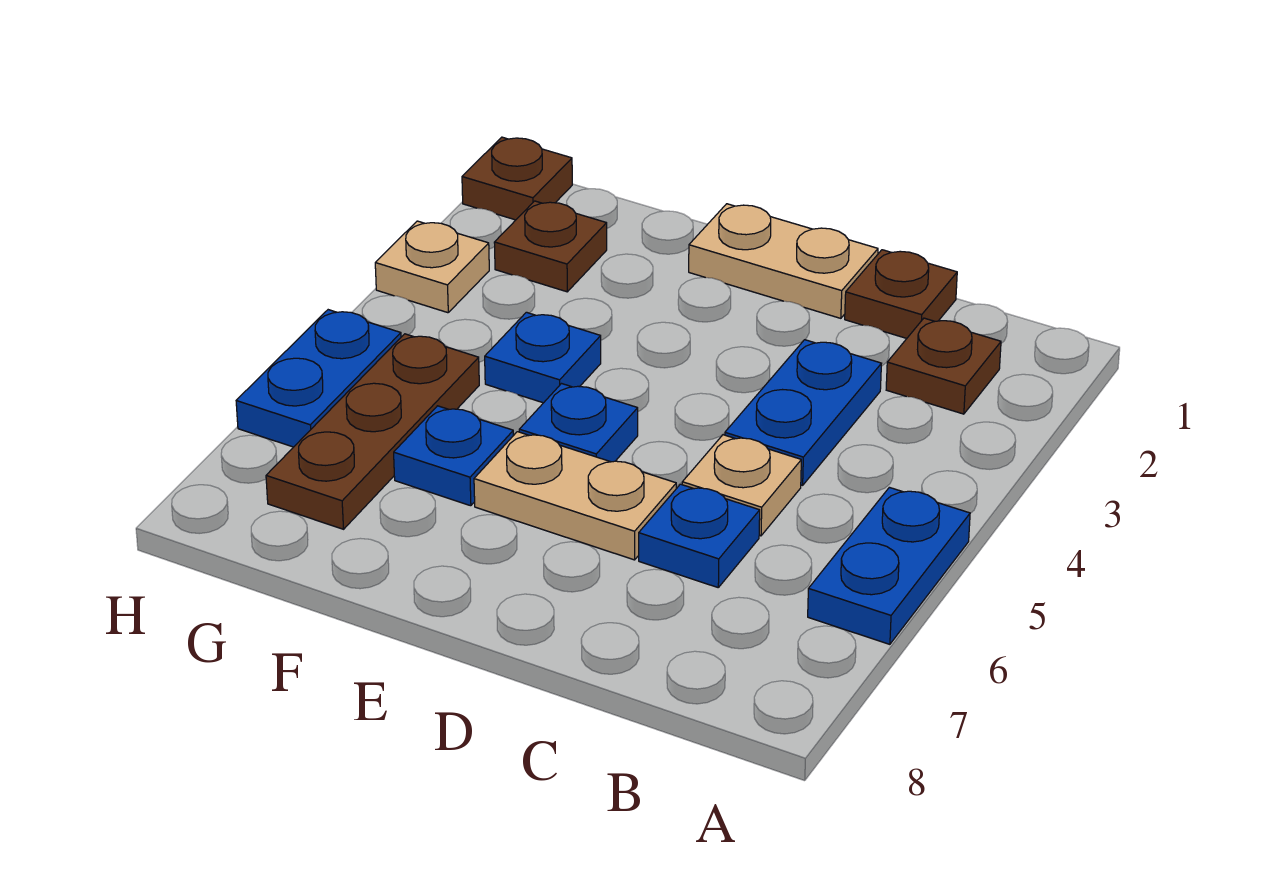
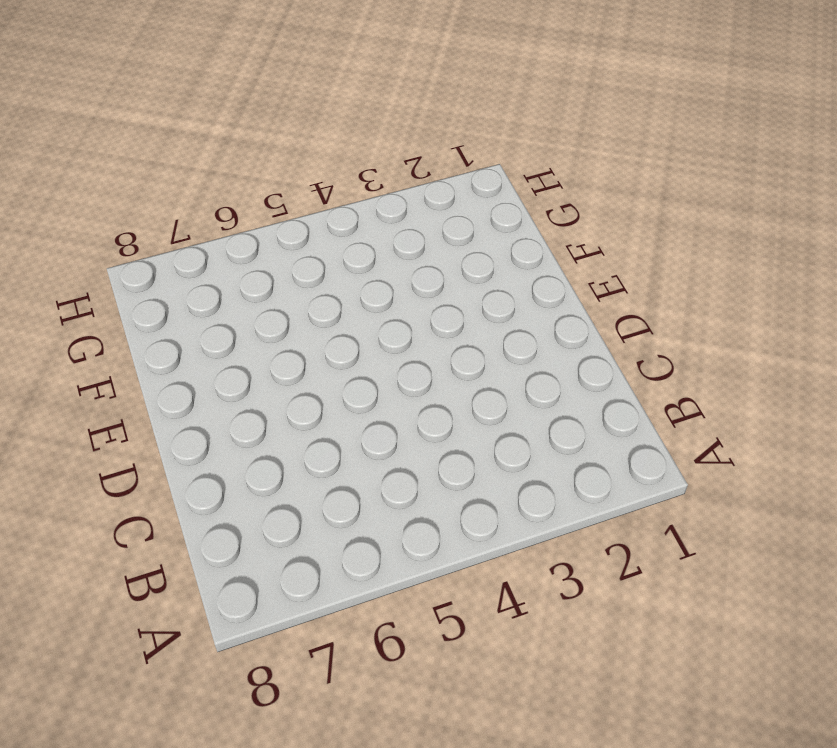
none -> blue 1x2 plate [808,487,970,644]
none -> brown 1x1 plate [886,318,1001,414]
none -> brown 1x1 plate [845,250,957,338]

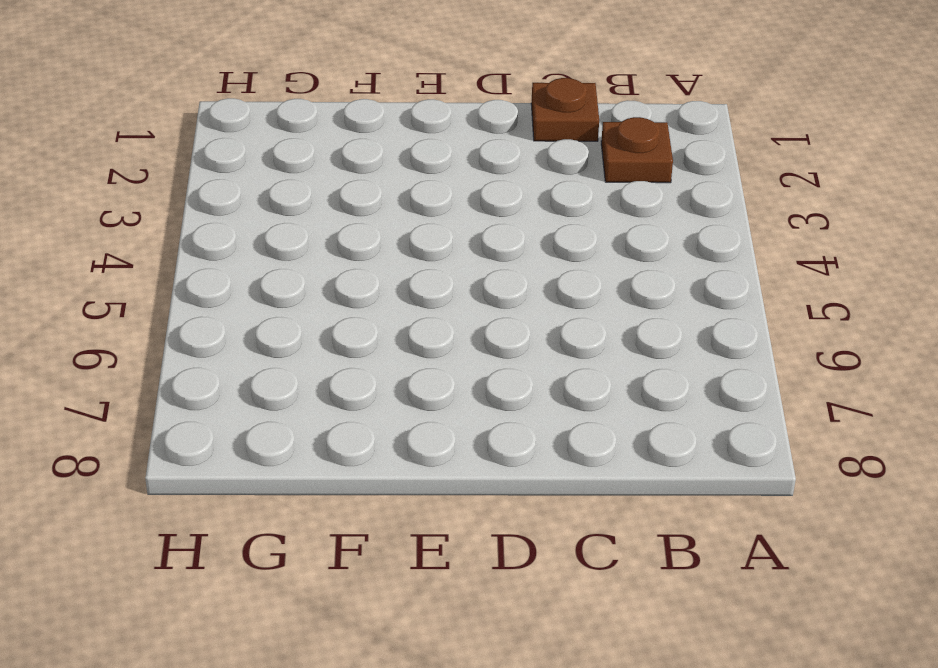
none -> blue 1x2 plate [808,487,970,644]
none -> blue 1x2 plate [725,340,881,485]
none -> tan 1x1 plate [682,435,801,536]

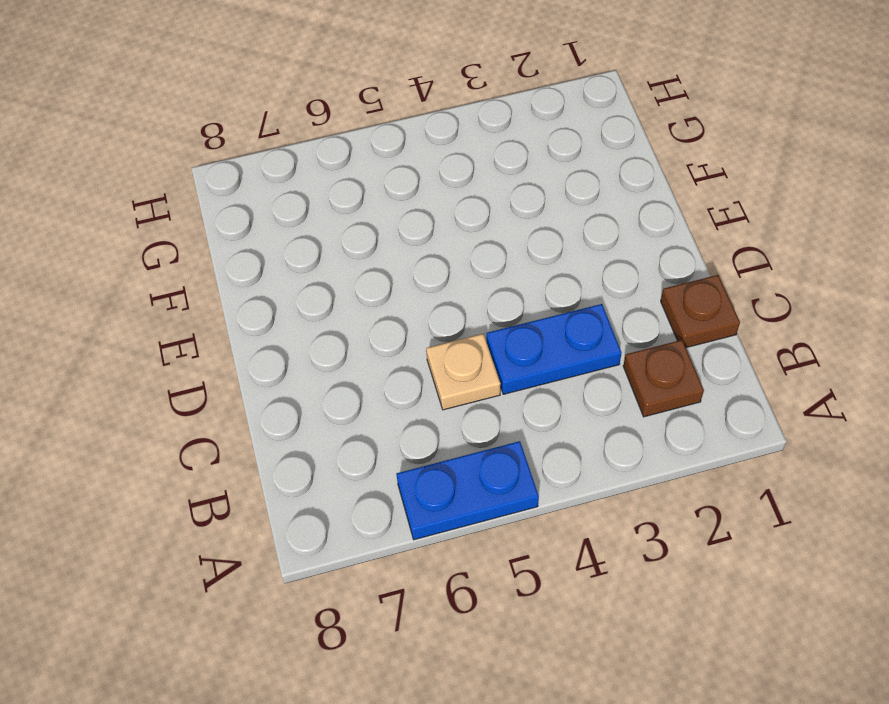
none -> blue 1x1 plate [639,484,760,587]
none -> tan 1x2 plate [689,204,878,318]
none -> tan 1x2 plate [474,432,676,560]

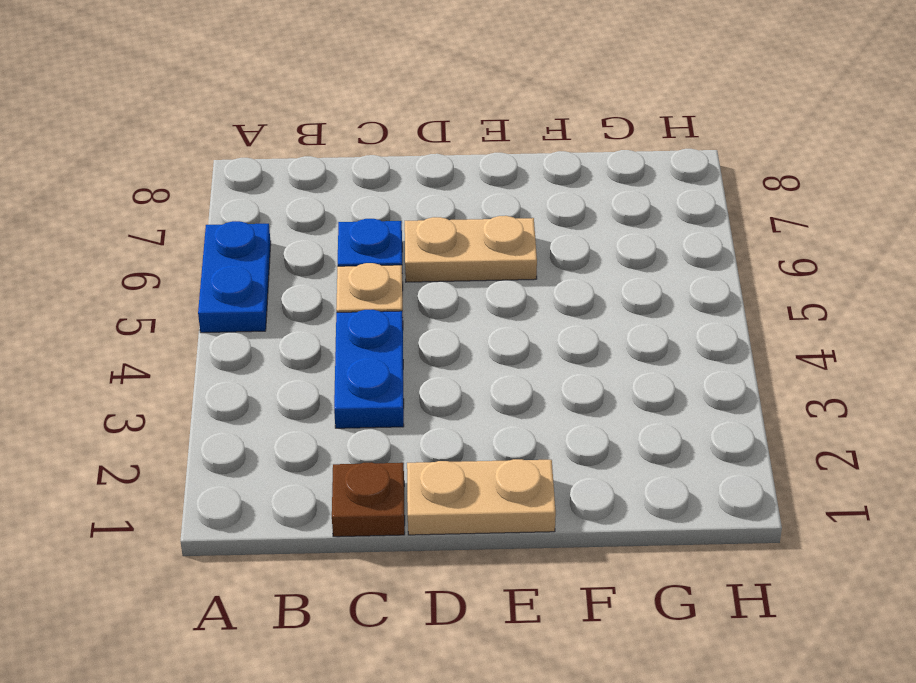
none -> brown 1x1 plate [886,318,1001,414]
none -> blue 1x1 plate [519,384,638,462]
none -> blue 1x1 plate [485,312,601,403]

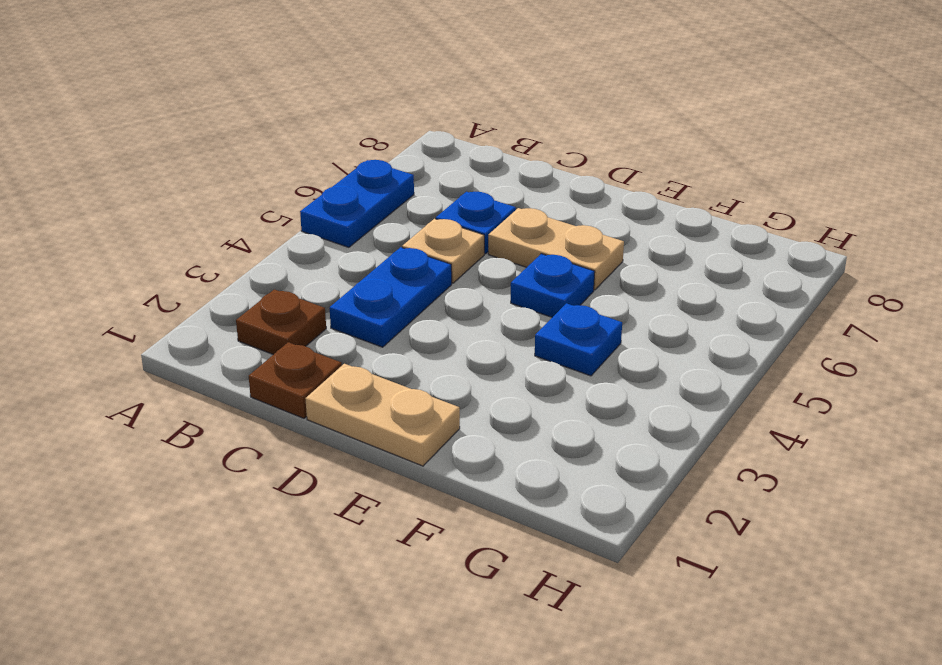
none -> blue 1x1 plate [394,406,514,506]
none -> brown 1x1 plate [494,201,607,292]
none -> brown 1x3 plate [266,334,479,529]

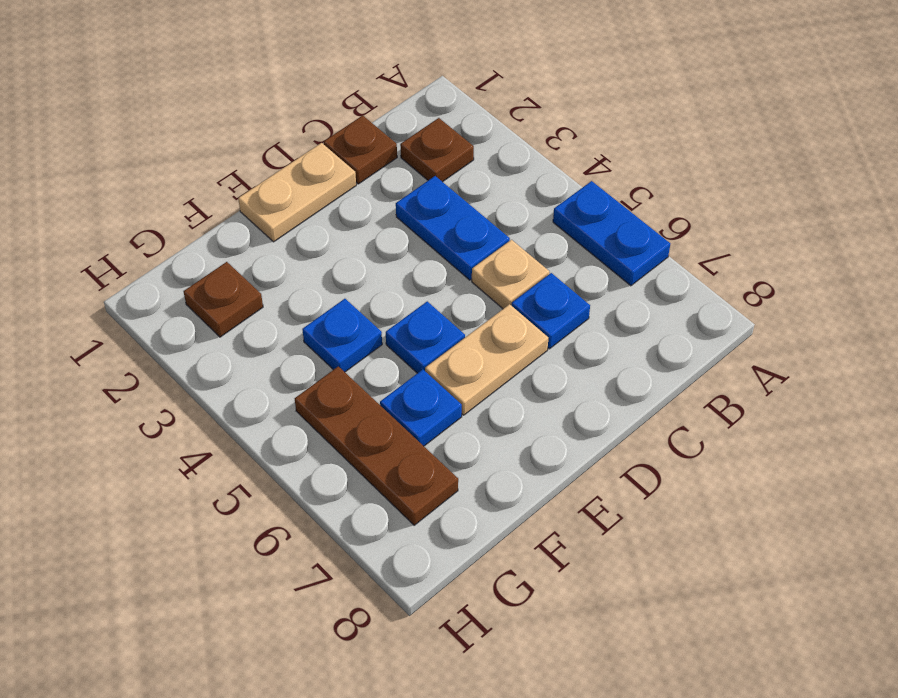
none -> brown 1x1 plate [462,137,572,220]
none -> tan 1x1 plate [375,221,489,313]
none -> blue 1x2 plate [236,310,401,447]

